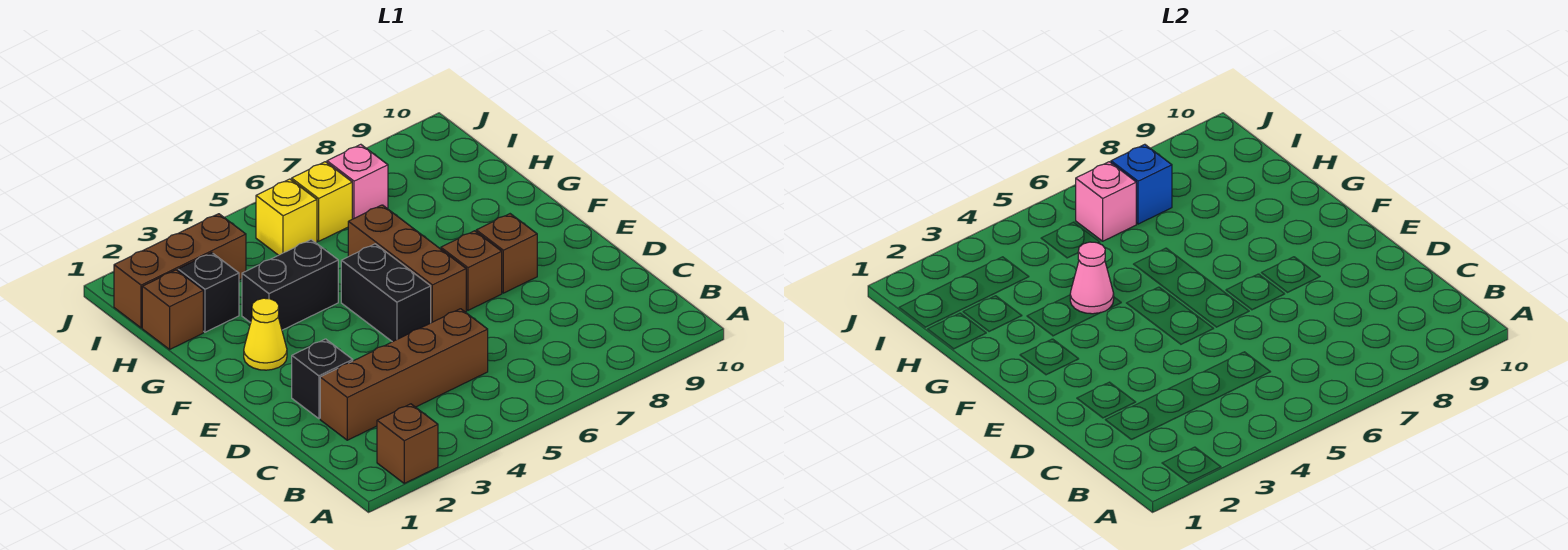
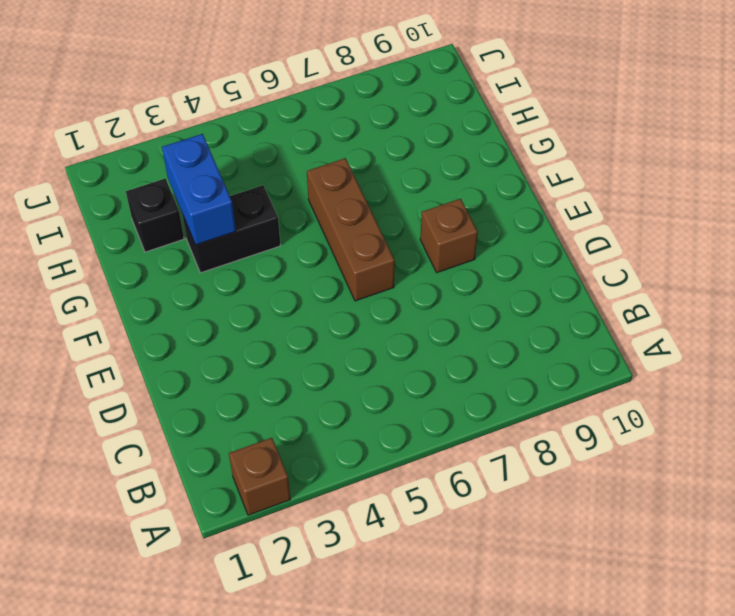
blue 1x2 brick [162,134,236,245] -> none
none -> brown 1x4 brick [320,309,488,440]
none -> black 1x1 brick [292,339,353,419]
none -> black 1x2 brick [341,244,431,342]

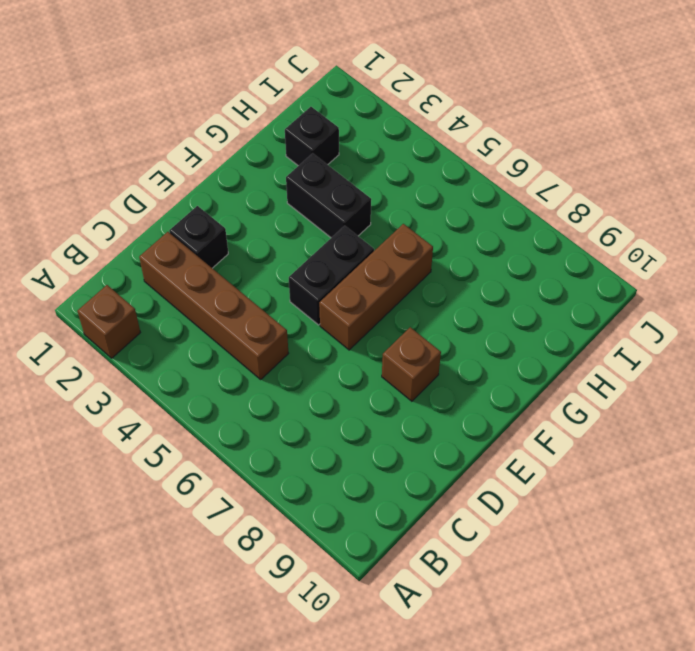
none -> brown 1x1 brick [441,231,502,310]
none -> yellow 1x1 cone [244,298,287,370]
none -> brown 1x1 brick [142,270,203,349]

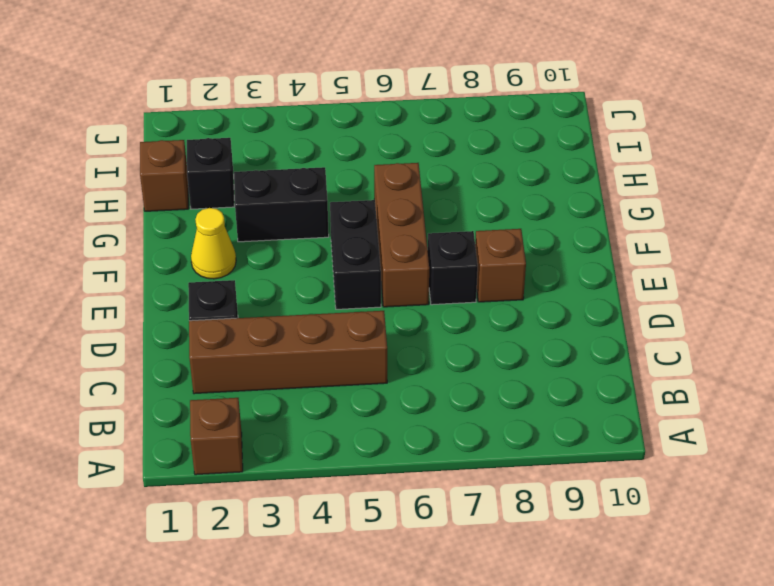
black 1x1 brick [428,231,478,305] -> brown 1x1 brick [441,231,502,310]
none -> brown 1x3 brick [114,214,246,328]
none -> yellow 1x1 brick [256,179,317,255]
none -> yellow 1x1 brick [292,162,352,241]

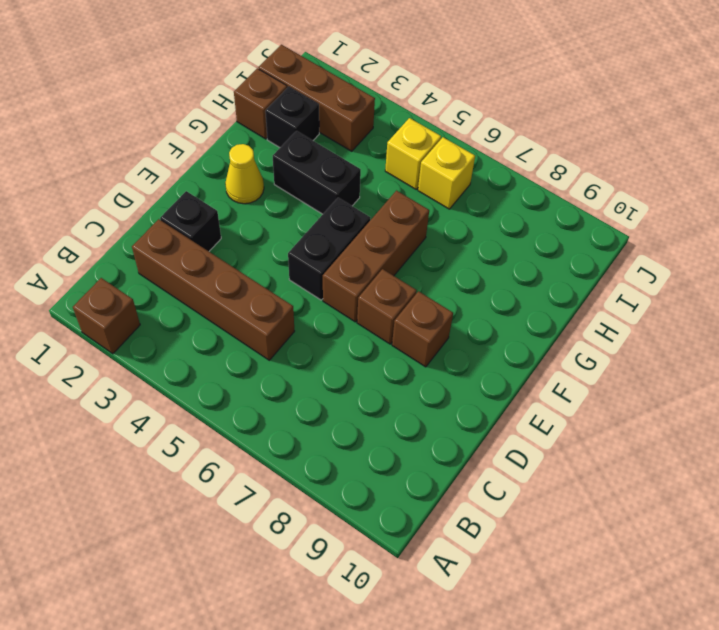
none -> pink 1x1 brick [327,144,388,219]
none -> pink 1x1 cone [1070,242,1114,314]
none -> pink 1x1 brick [1076,162,1136,241]

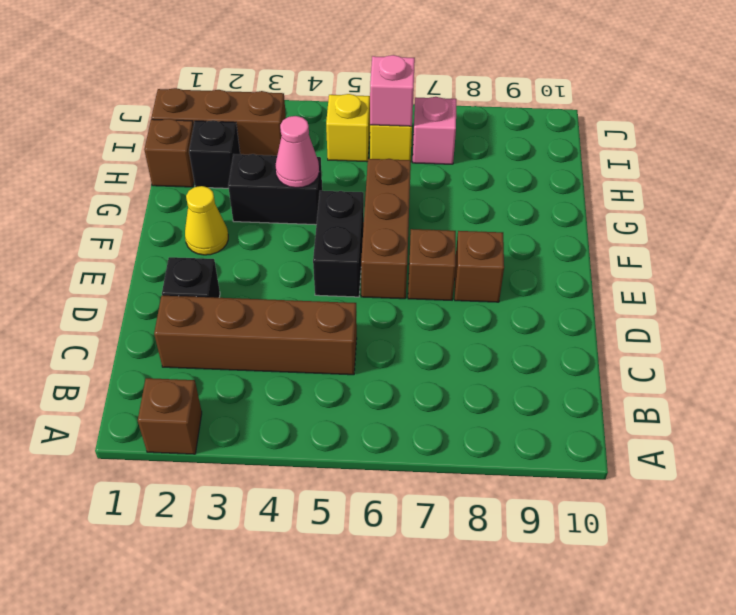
none -> blue 1x1 brick [1111,144,1172,224]

